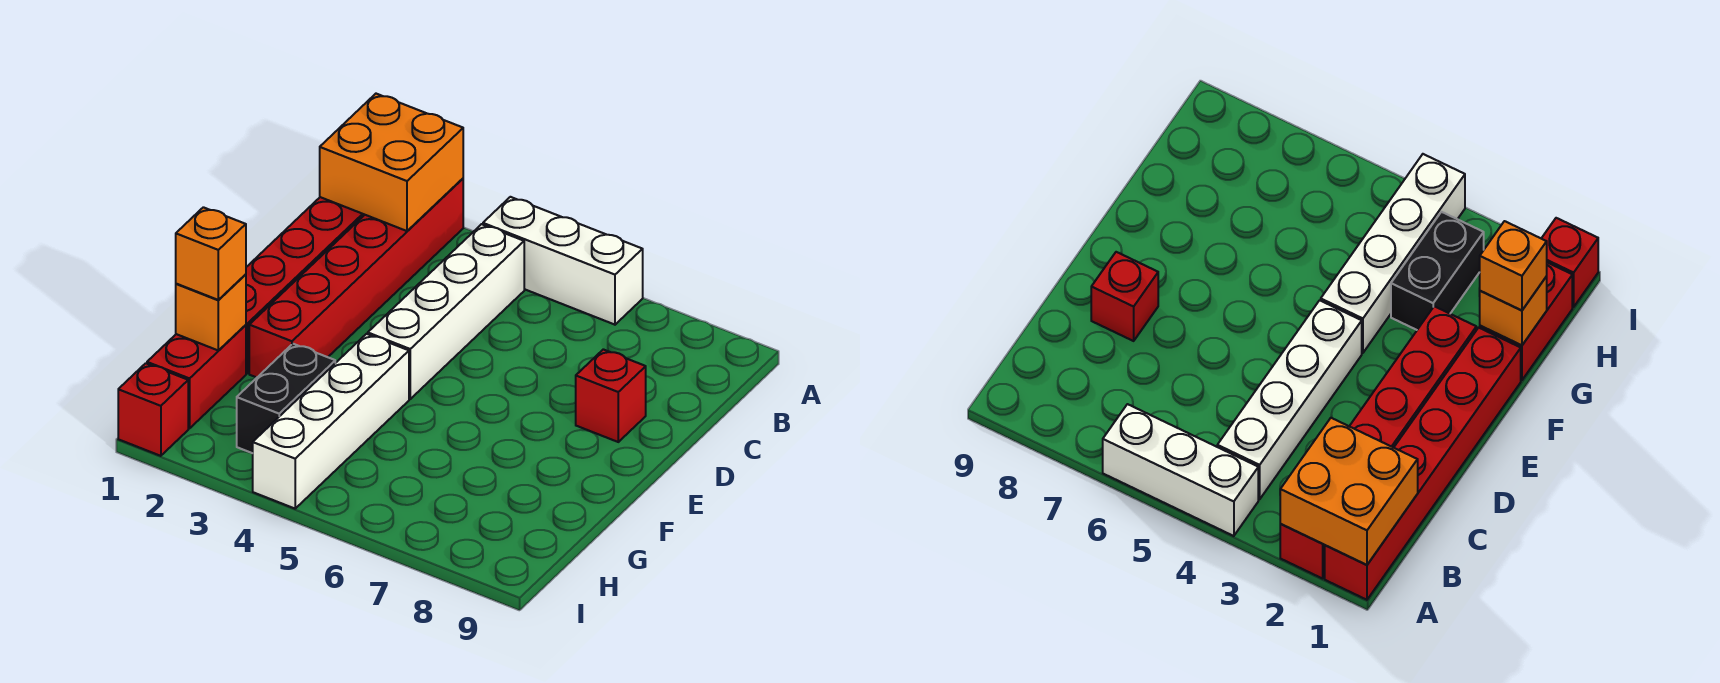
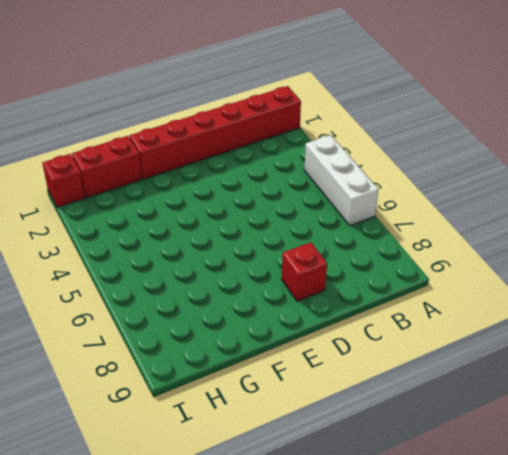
none -> red 1x6 brick [249,179,463,377]
none -> white 1x4 brick [368,224,524,399]
none -> white 1x4 brick [252,334,409,509]

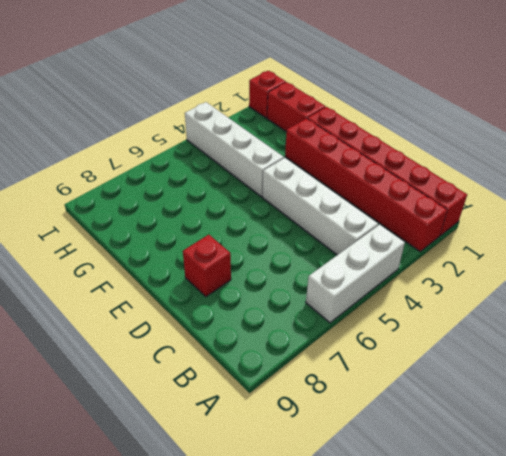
none -> black 1x2 brick [237,344,335,453]
none -> orange 2x2 brick [320,94,463,231]
none -> orange 1x1 brick [176,274,246,351]

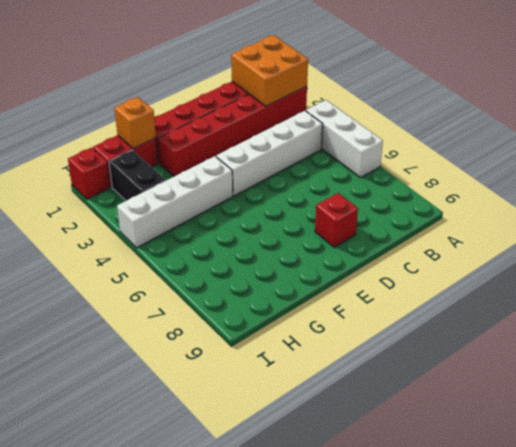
black 1x2 brick [109,150,166,201] -> black 1x2 brick turned to [237,344,335,453]
none -> orange 1x1 brick [176,207,246,300]

